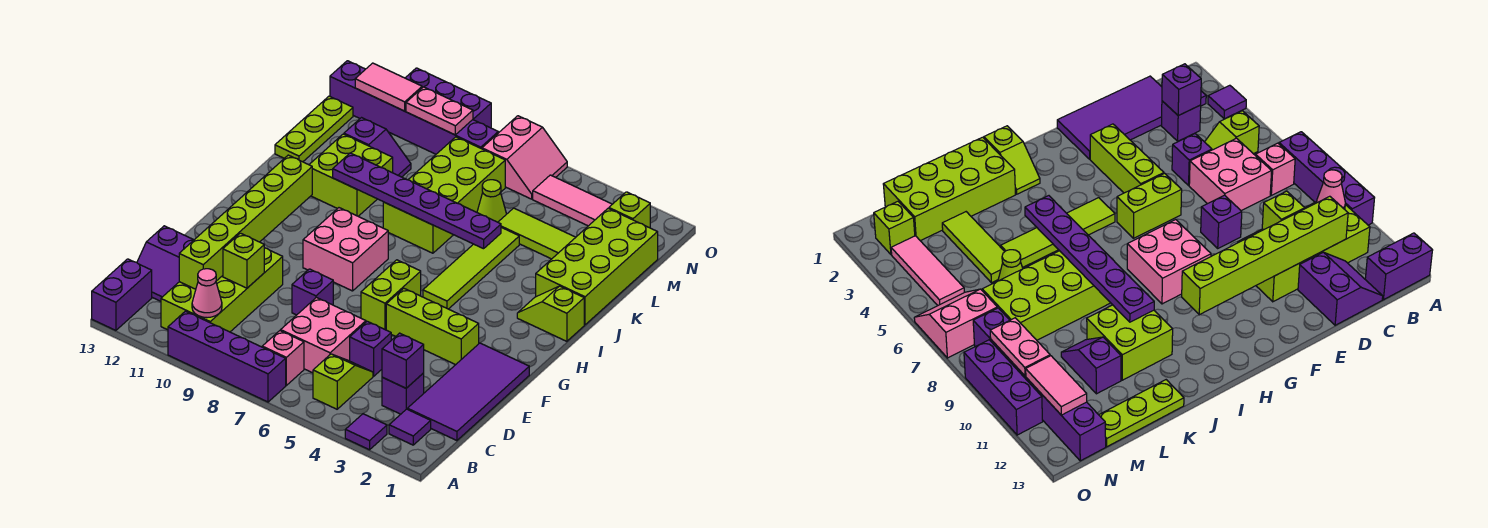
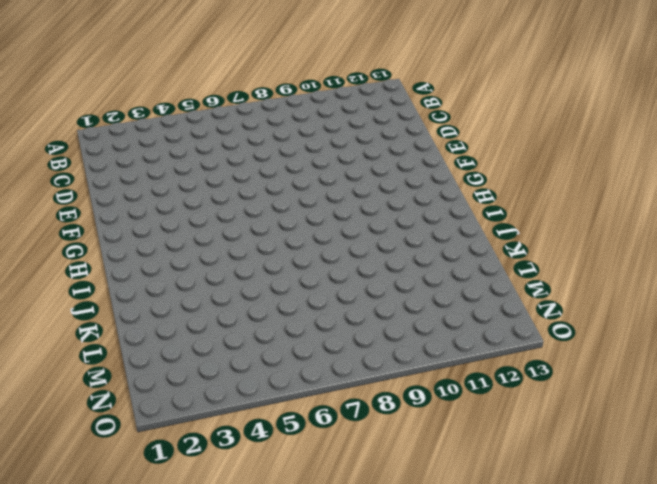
none -> purple 1x1 tile [345,414,387,450]
none -> purple 1x4 brick [168,311,286,402]
none -> purple 1x2 brick [92,259,152,330]
none -> purple 1x1 tile [389,409,431,445]

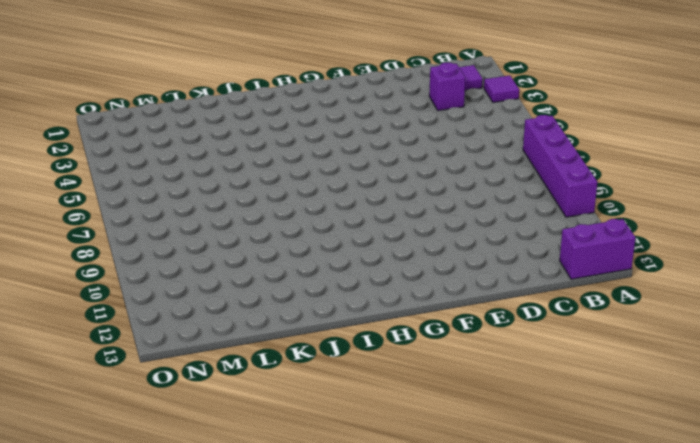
none -> lime 1x2 slope [313,354,373,409]
none -> pink 1x1 brick [262,331,304,385]
none -> lime 2x4 brick [161,248,283,332]
none -> purple 2x4 tile [407,343,529,441]

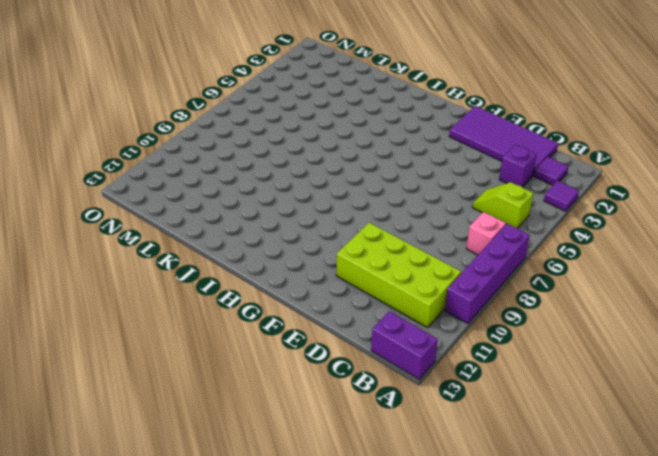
none -> pink 2x2 brick [281,298,366,373]
none -> purple 2x2 slope [137,226,193,301]
none -> purple 1x1 brick [350,321,391,376]
none -> purple 1x1 brick [292,269,333,315]

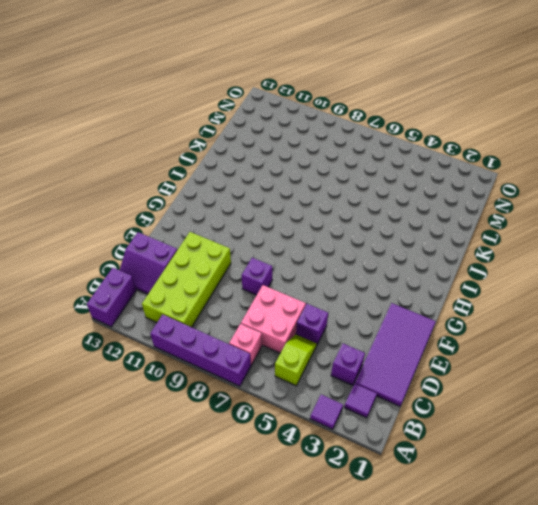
none -> lime 1x3 brick [386,288,479,365]
none -> lime 1x2 brick [361,260,421,330]
none -> pink 2x2 brick [303,208,388,291]
none -> lime 1x4 tile [423,227,519,309]

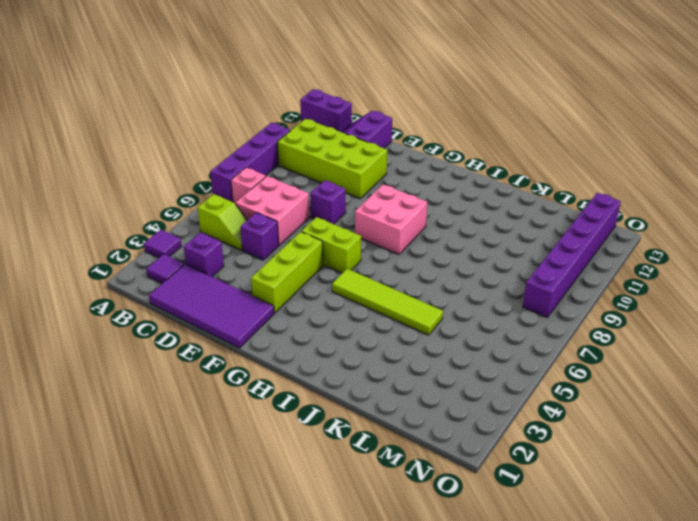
none -> lime 1x2 slope [517,286,584,341]
none -> lime 2x4 brick [536,209,658,325]
none -> lime 2x4 brick [383,137,505,253]
none -> lime 2x2 brick [309,134,393,216]

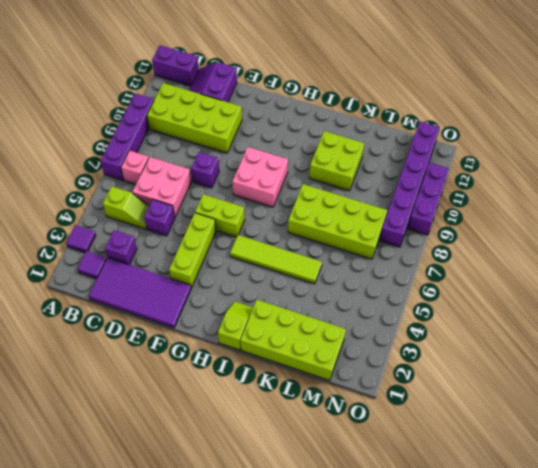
none -> lime 1x3 plate [275,96,353,162]
none -> lime 1x3 tile [498,208,576,259]
none -> lime 1x1 cone [477,180,506,222]
none -> purple 1x2 slope [344,118,411,177]

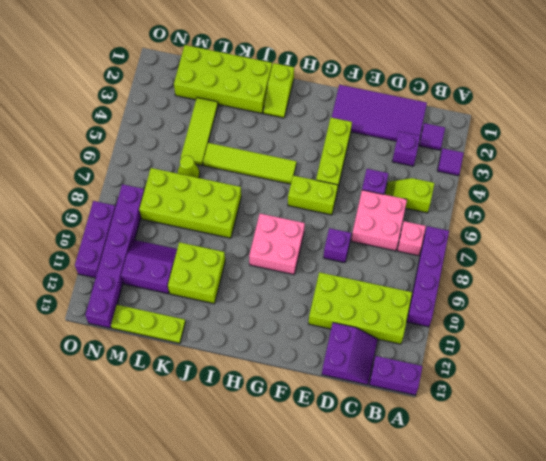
purple 2x2 slope [121,240,177,294] -> purple 1x2 slope [344,118,411,177]
none -> lime 1x1 brick [609,192,650,228]
none -> pink 1x3 tile [533,175,612,226]
none -> pink 2x2 slope [482,116,567,199]
none -> pink 1x1 cone [192,269,222,318]

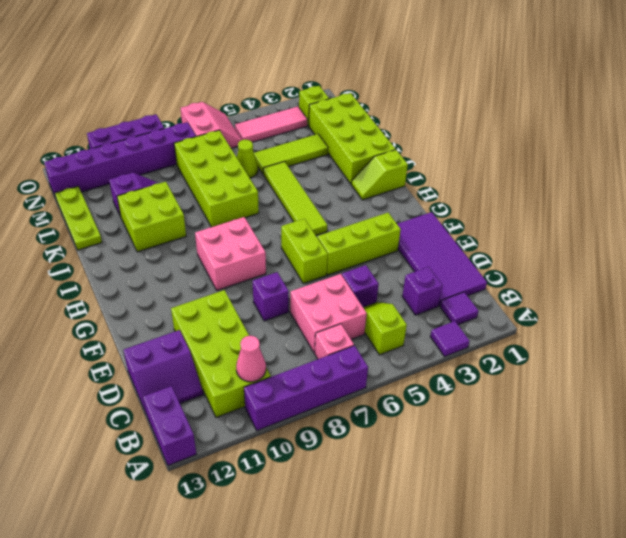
none -> purple 1x1 brick [382,333,424,388]
none -> lime 1x6 brick [179,155,312,289]
none -> lime 1x1 brick [223,233,264,288]
none -> purple 1x6 plate [333,153,501,249]

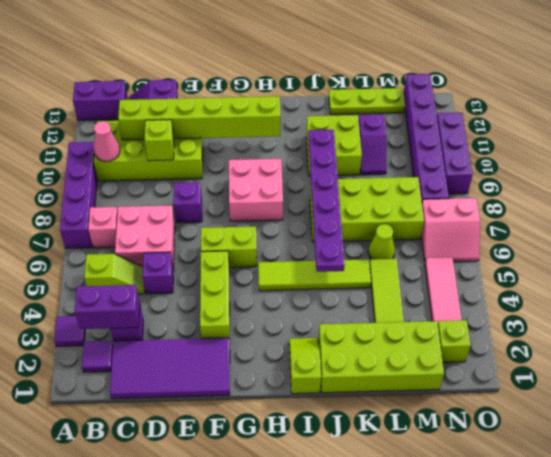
purple 1x2 brick [74,285,140,329] -> purple 1x1 brick [382,333,424,388]
none -> pink 1x2 plate [406,87,473,135]
none -> pink 1x2 tile [355,63,422,111]

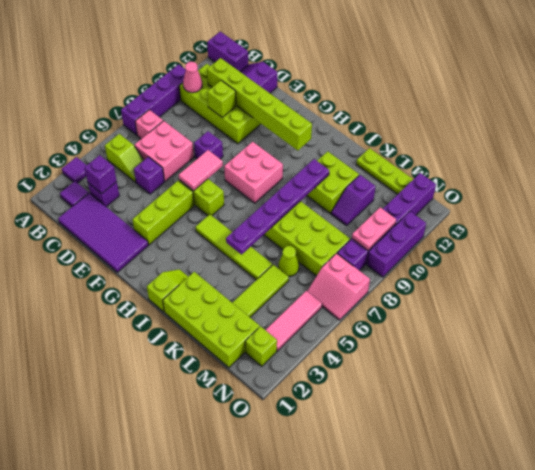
pink 1x2 tile [179,150,223,191] -> pink 1x2 tile moved to [355,63,422,111]

